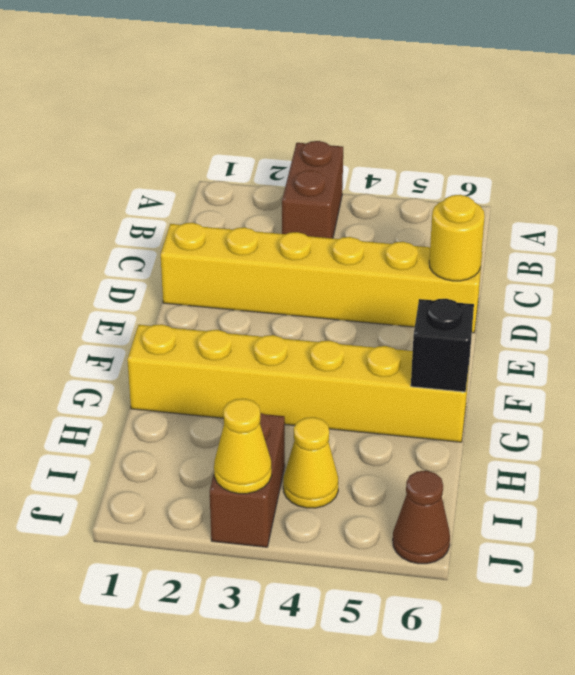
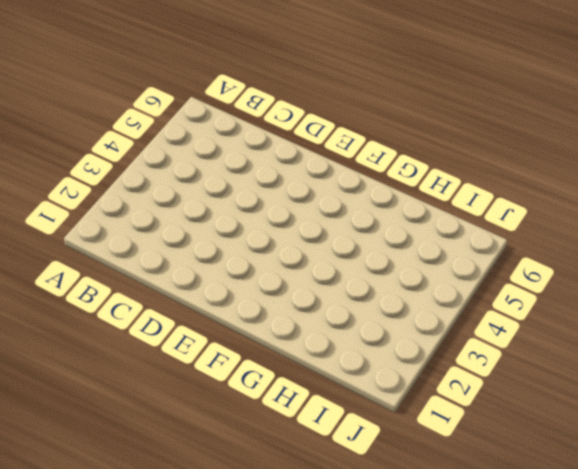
none -> brown 1x2 brick [282,141,343,238]
none -> yellow 1x6 brick [160,223,482,333]

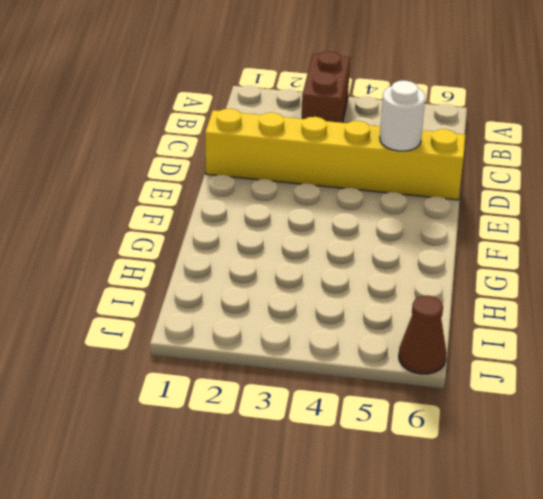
white 1x1 round brick [380,81,425,151] -> none
none -> yellow 1x6 brick [127,324,470,442]
none -> brown 1x2 brick [210,413,285,547]

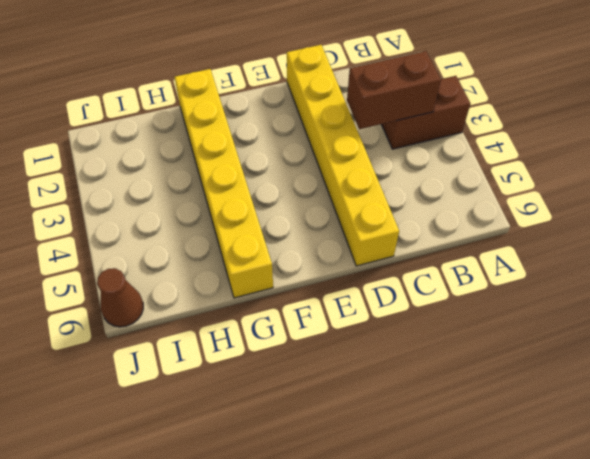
brown 1x2 brick [347,51,441,129] -> brown 1x2 brick moved to [210,413,285,547]
none -> yellow 1x1 cone [283,417,338,508]
none -> yellow 1x1 round brick [429,195,485,281]

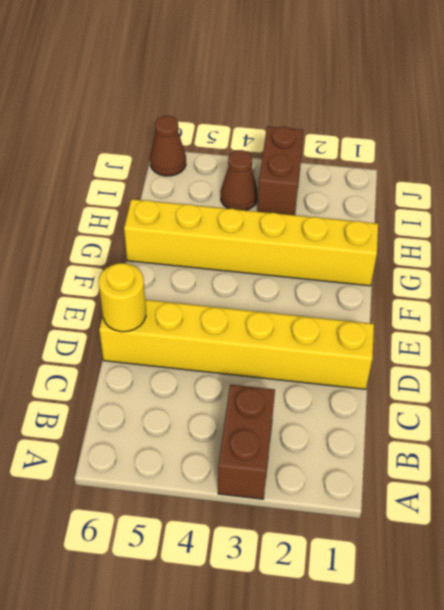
brown 1x1 cone [221,150,258,210] -> yellow 1x1 cone [283,417,338,508]
none -> black 1x1 brick [411,299,474,392]
none -> yellow 1x1 cone [214,399,272,494]

